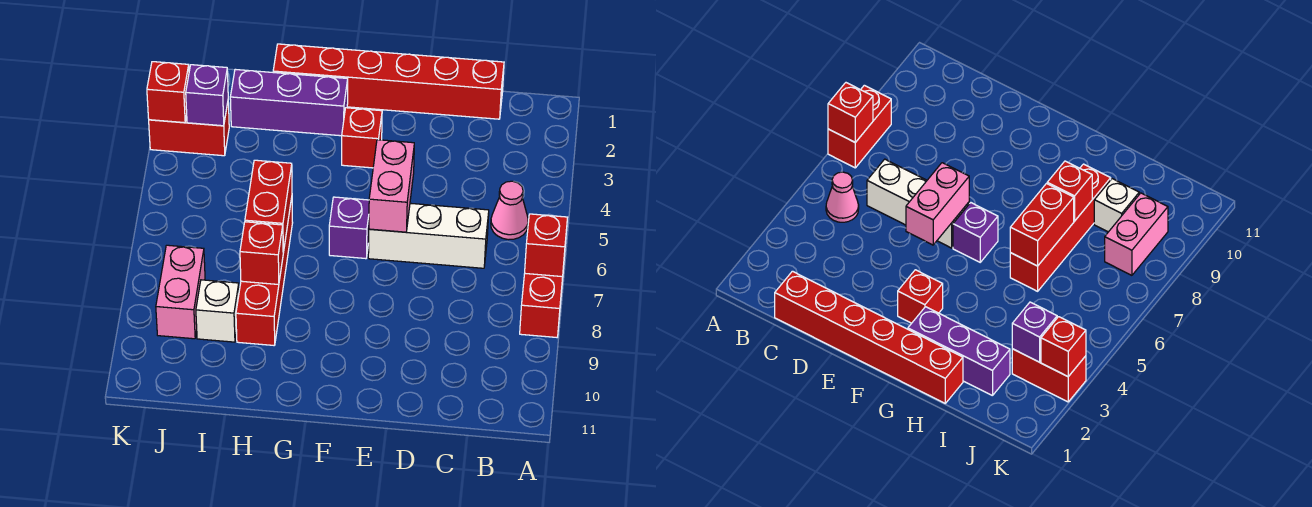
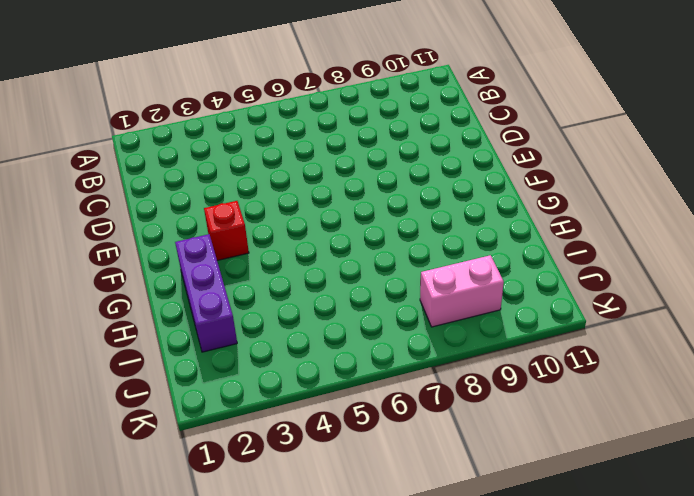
none -> red 1x2 brick [520,267,564,337]
none -> pink 1x1 cone [491,181,528,240]
none -> red 1x6 brick [273,44,504,119]

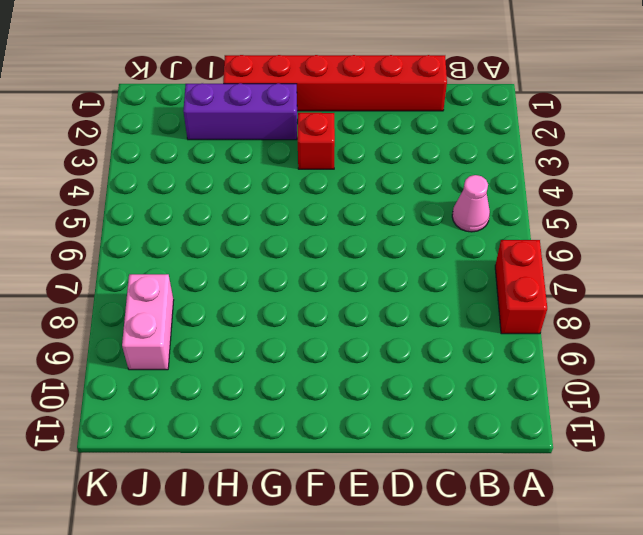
none -> white 1x3 brick [368,203,489,268]
none -> purple 1x1 brick [329,197,369,259]
none -> red 1x4 brick [236,198,293,345]

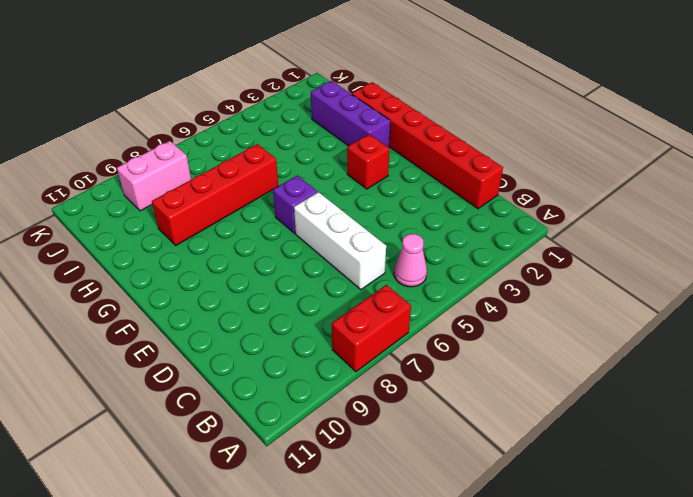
none -> white 1x1 brick [196,280,239,342]
none -> red 1x2 brick [149,103,229,156]
none -> red 1x1 brick [525,214,568,277]

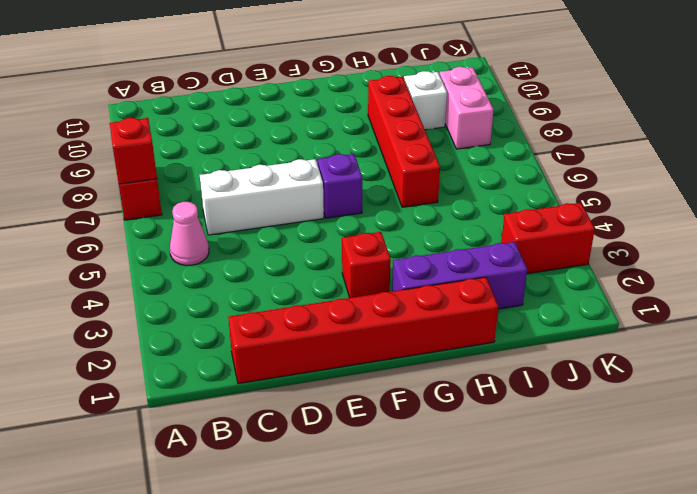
none -> pink 1x2 brick [369,140,414,232]
none -> red 1x2 brick [245,160,292,252]
none -> red 1x1 brick [240,222,283,285]

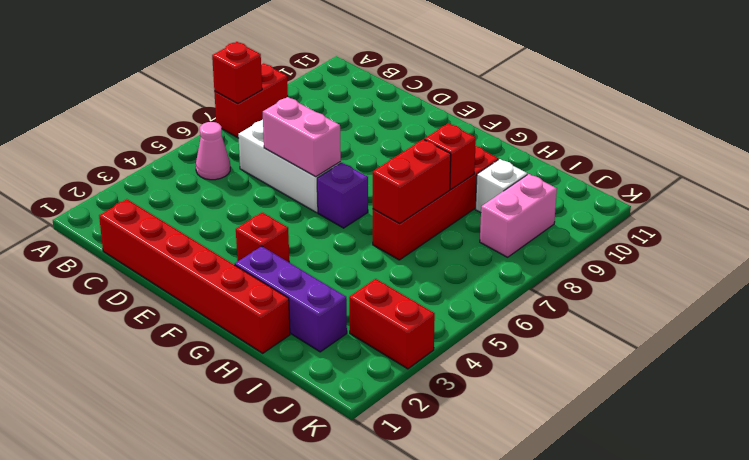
pink 1x2 brick [263,97,341,177] -> pink 1x2 brick turned to [369,140,414,232]
none -> purple 1x1 brick [186,65,228,126]
none -> red 1x1 brick [147,62,189,123]

